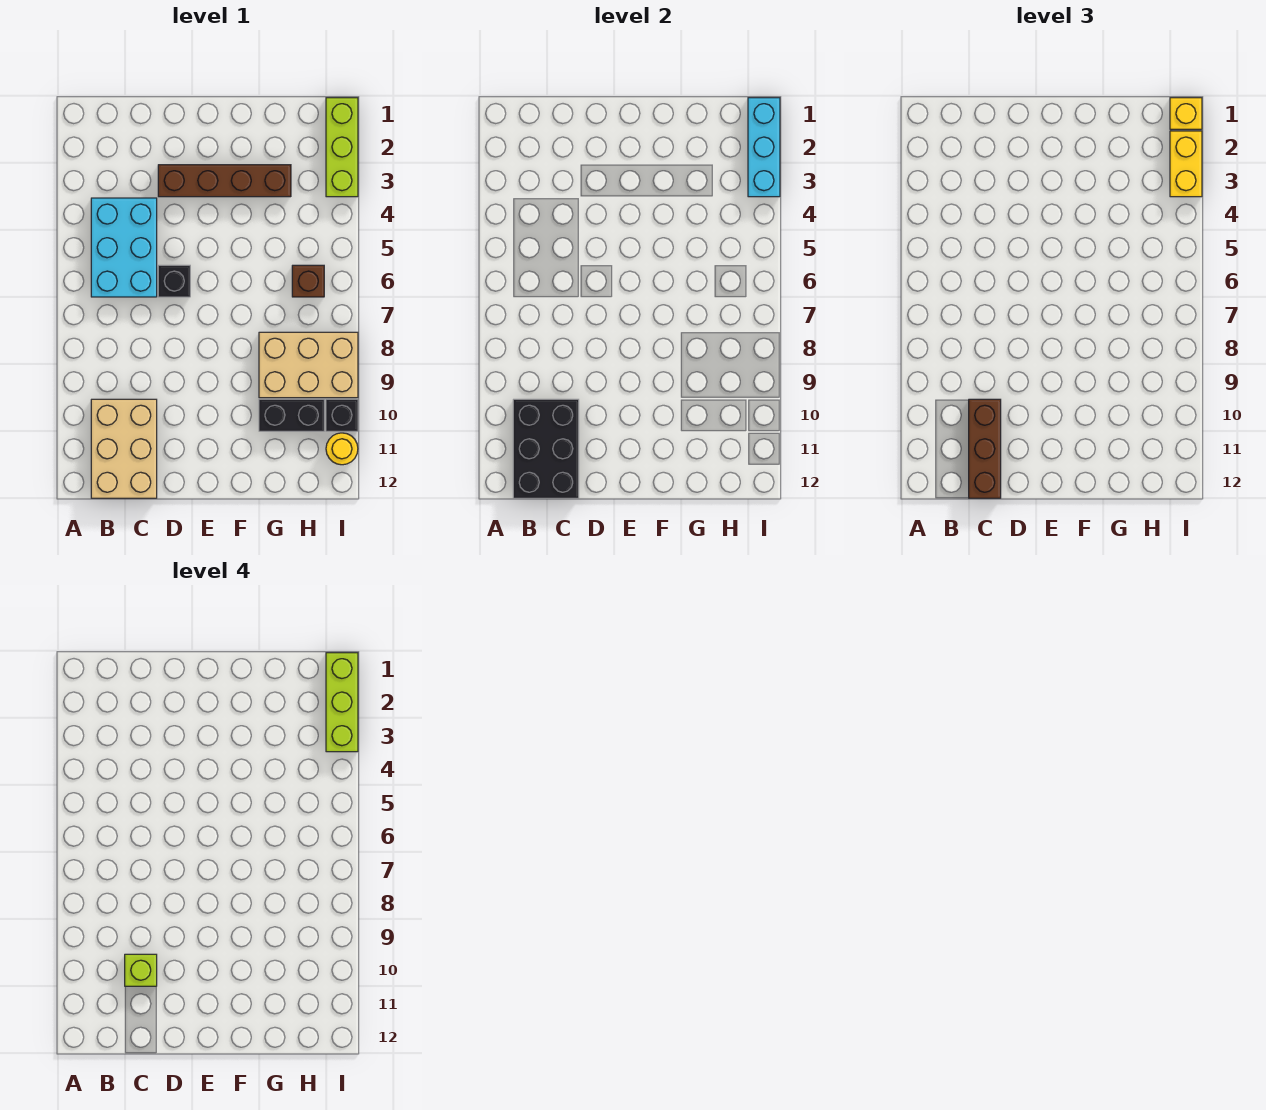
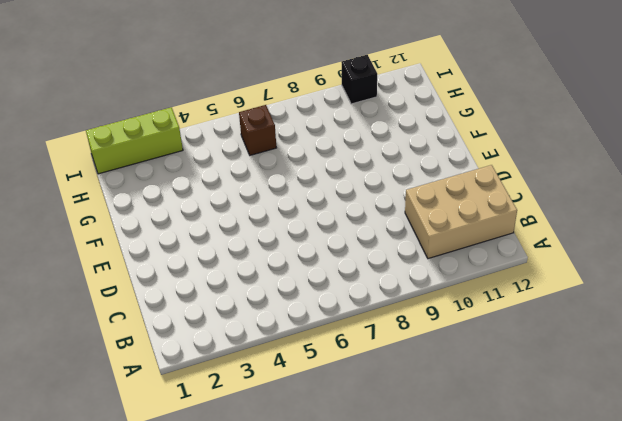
none -> cyan 2x3 brick [91,198,157,297]
none -> brown 1x4 brick [158,165,291,197]
none -> black 1x1 brick [158,265,190,297]

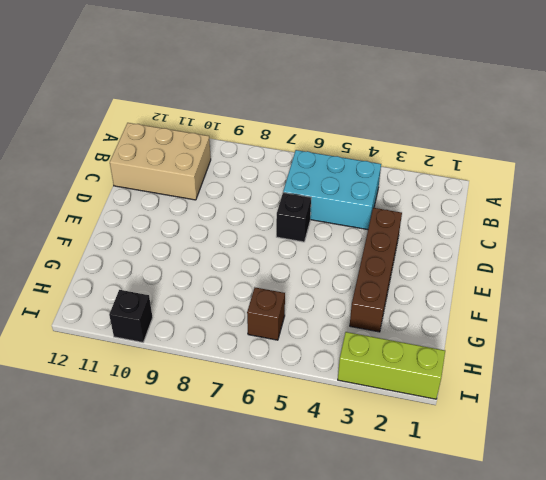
none -> tan 2x3 brick [259,332,358,398]
none -> black 1x2 brick [259,399,324,431]
none -> yellow 1x1 round brick [326,433,358,465]

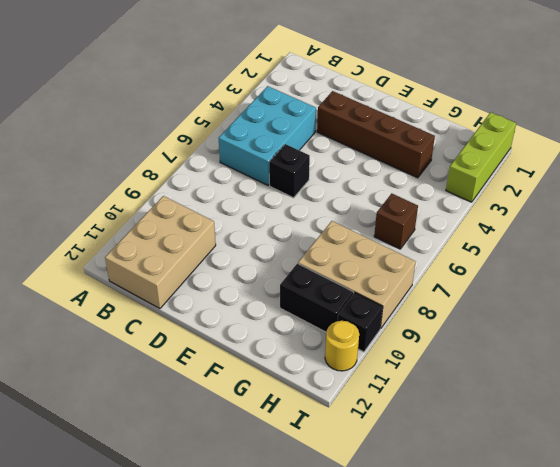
none -> black 2x3 brick [513,399,579,498]
none -> cyan 1x3 brick [748,98,780,197]
none -> brown 1x3 brick [969,399,1001,498]

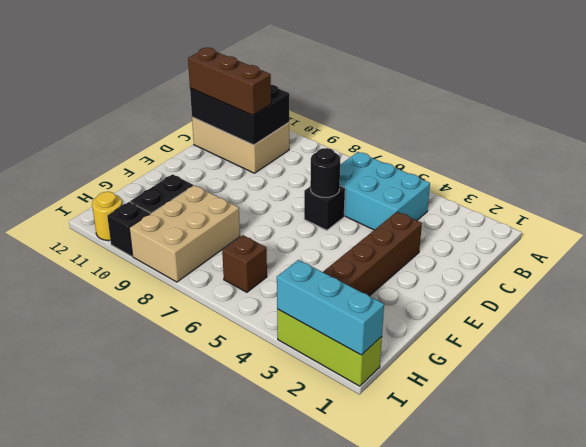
black 1x1 round brick [310,148,340,197] -> none
none -> yellow 1x1 brick [1170,98,1202,129]
none -> yellow 1x2 brick [1170,131,1202,197]
none -> lime 1x1 brick [125,954,157,986]

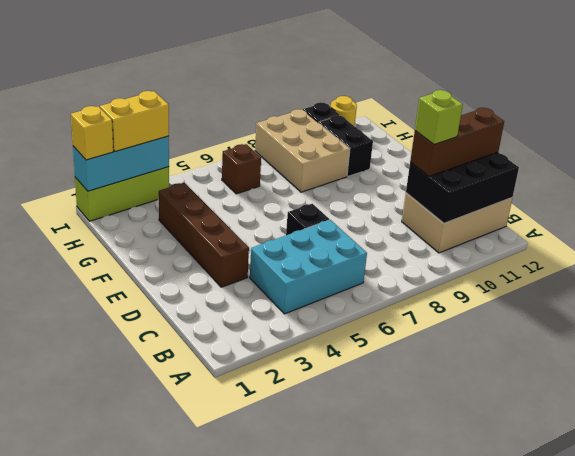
none -> lime 1x3 brick [326,653,358,752]

